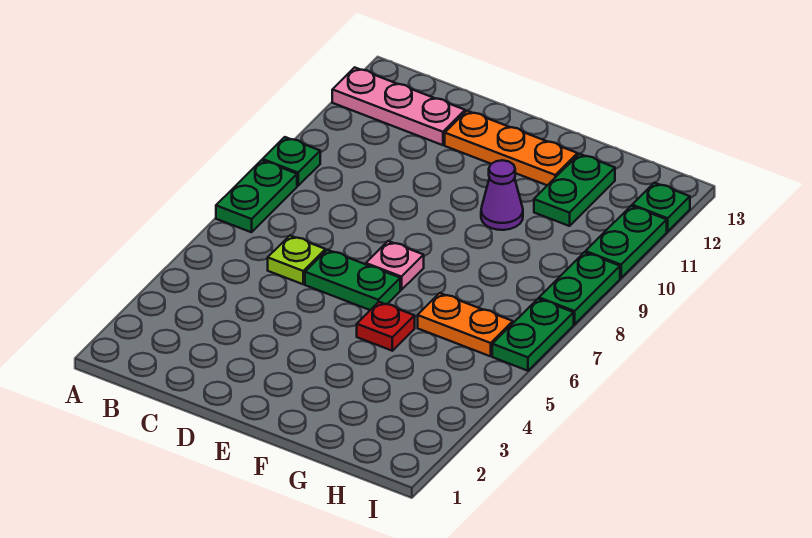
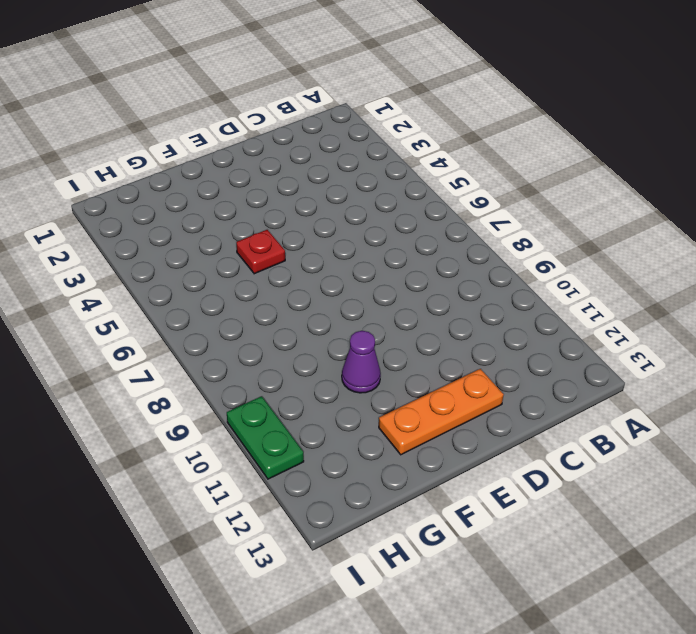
none -> green 1x2 plate [216,160,297,232]
none -> green 1x1 plate [263,137,320,186]
none -> pink 1x3 plate [332,67,465,145]

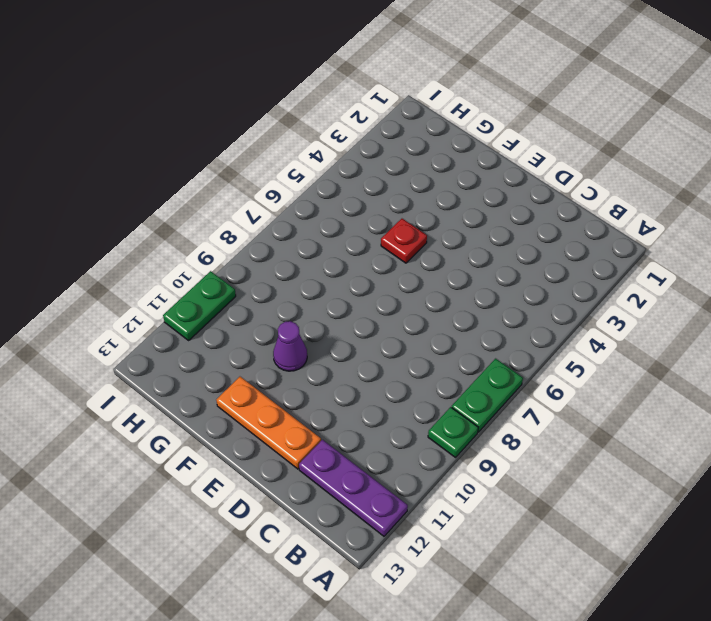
purple 1x3 plate [299,440,408,536] -> pink 1x3 plate [332,67,465,145]
none -> lime 1x1 plate [268,236,325,284]
none -> green 1x2 plate [305,250,400,310]
none -> pink 1x1 plate [366,241,424,290]

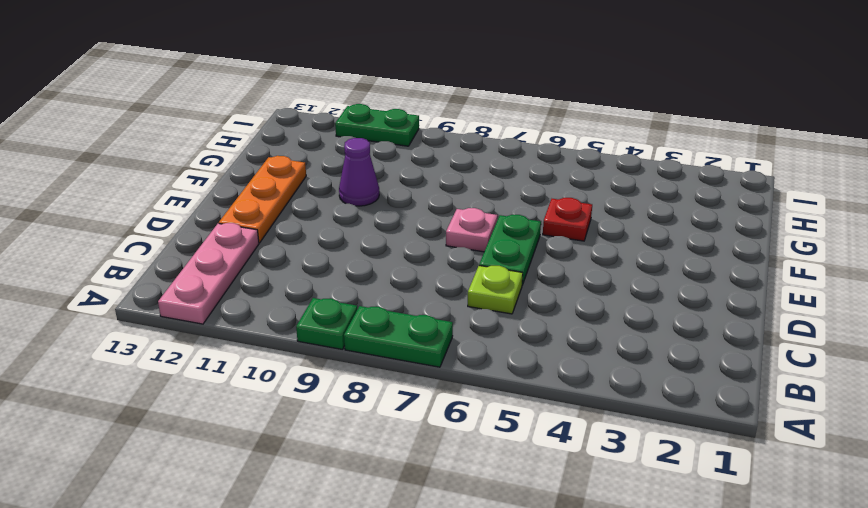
none -> orange 1x2 plate [418,293,513,356]
none -> green 1x2 plate [534,154,615,226]
none -> green 1x2 plate [492,299,574,371]

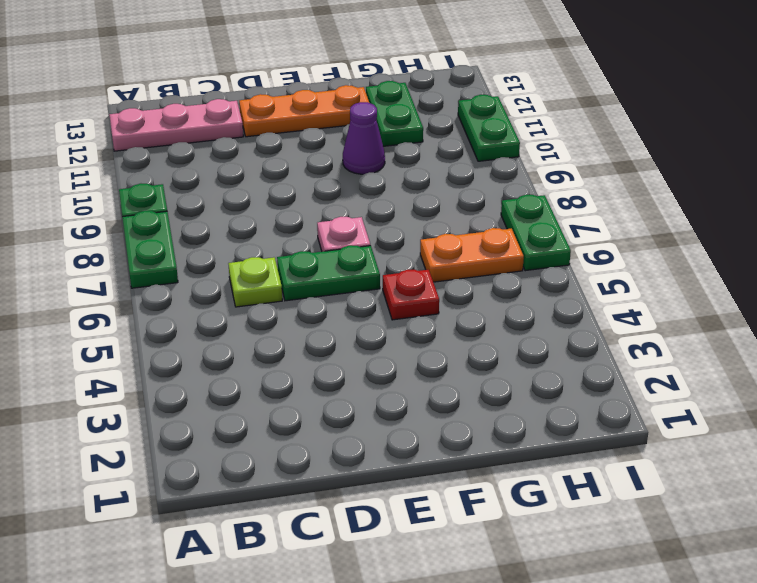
none -> green 1x2 plate [539,252,620,324]
none -> green 1x1 plate [632,183,690,232]

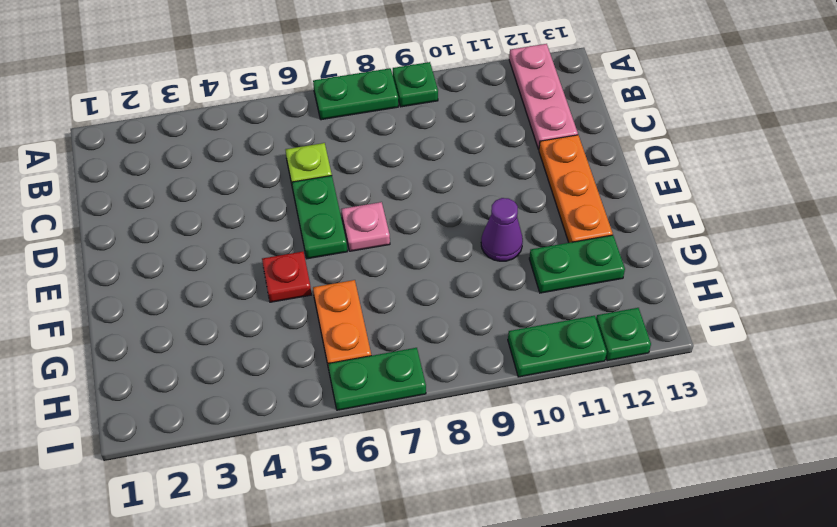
none -> green 1x2 plate [539,252,620,324]

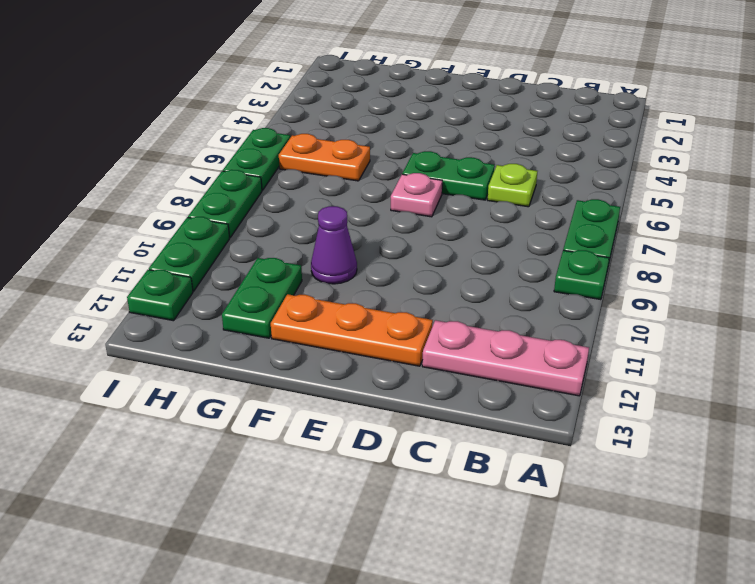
none -> red 1x1 plate [357,302,415,351]

